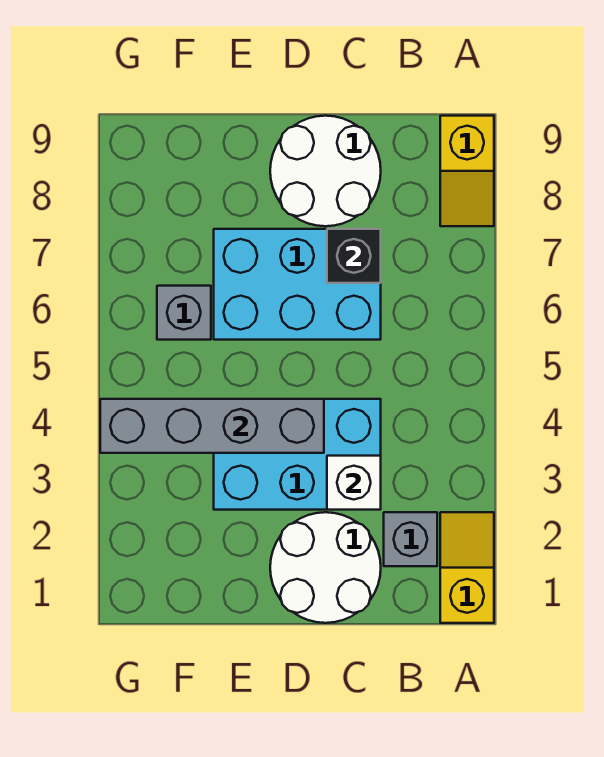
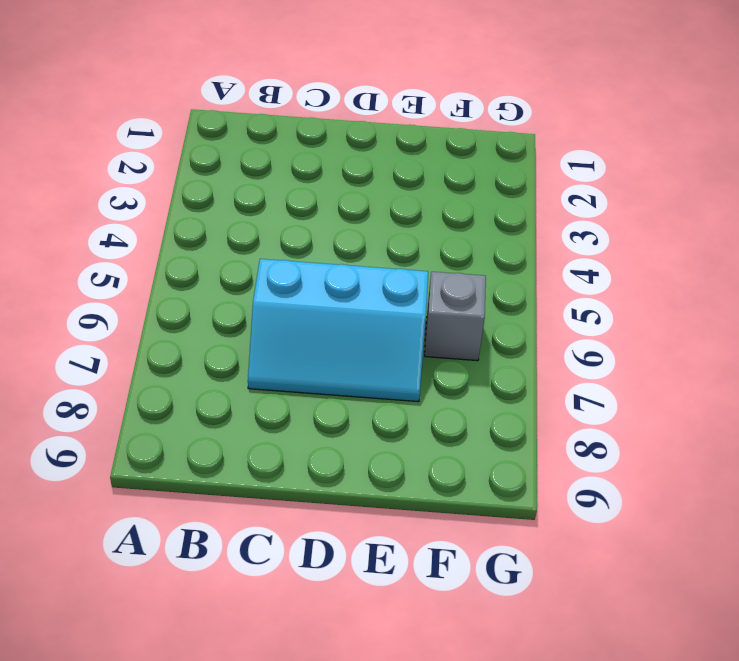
cyan 2x3 slope [248,259,428,402] -> cyan 2x3 brick [214,229,381,340]
none -> yellow 1x2 slope [440,512,494,623]
none -> yellow 1x2 slope [440,116,494,226]

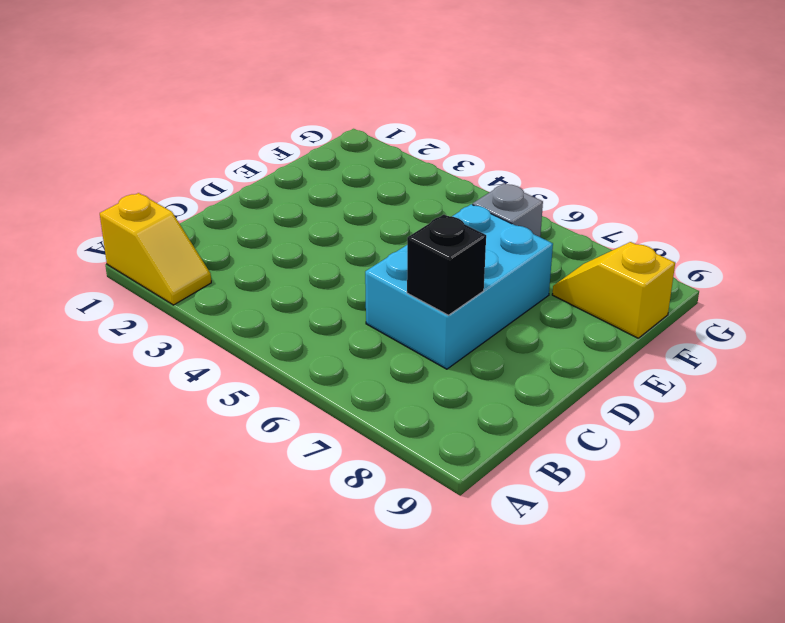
yellow 1x2 slope [552,242,675,338] -> yellow 1x2 slope moved to [440,116,494,226]
none -> grey 1x1 brick [384,512,437,566]
none -> white 2x2 round brick [270,512,381,623]

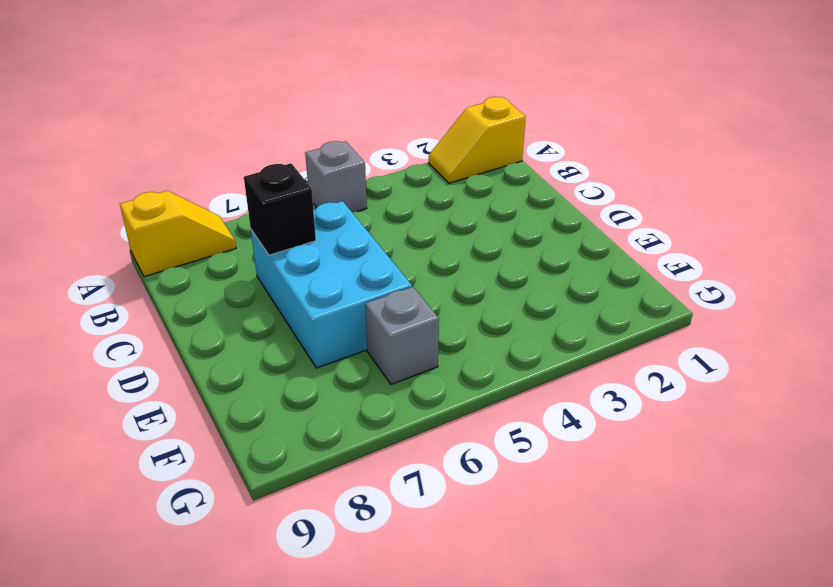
grey 1x1 brick [305,141,367,212] -> grey 1x1 brick moved to [384,512,437,566]
none -> white 2x2 round brick [270,512,381,623]
none -> cyan 2x3 brick [214,399,381,510]

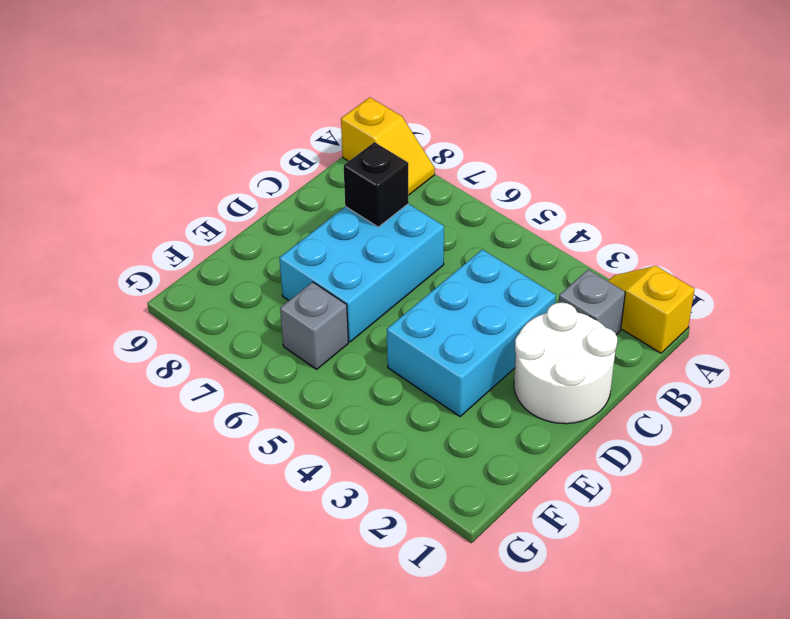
none -> white 2x2 round brick [270,116,381,226]
none -> white 1x1 brick [327,456,381,510]

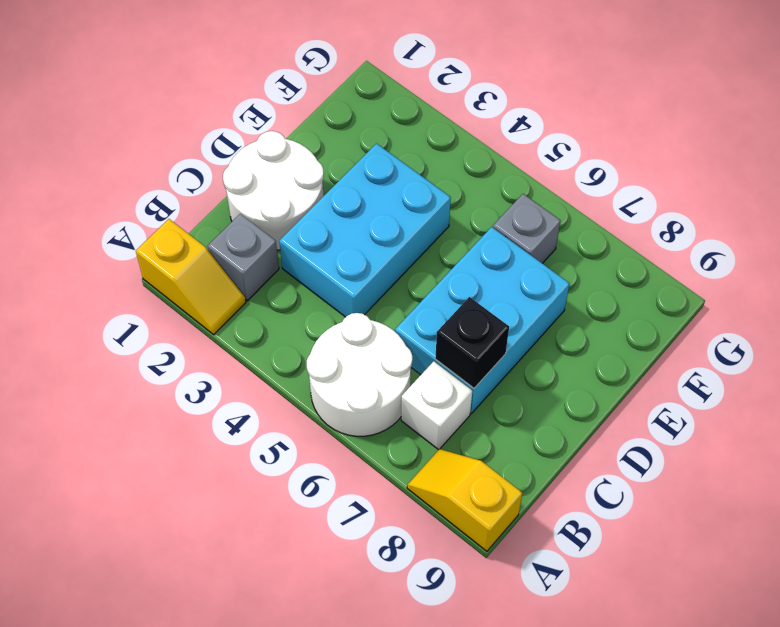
white 2x2 round brick [307,313,412,436] -> white 2x2 round brick moved to [270,116,381,226]
white 1x1 brick [401,361,472,450] -> white 1x1 brick moved to [327,456,381,510]
none -> grey 1x4 brick [100,399,324,453]

